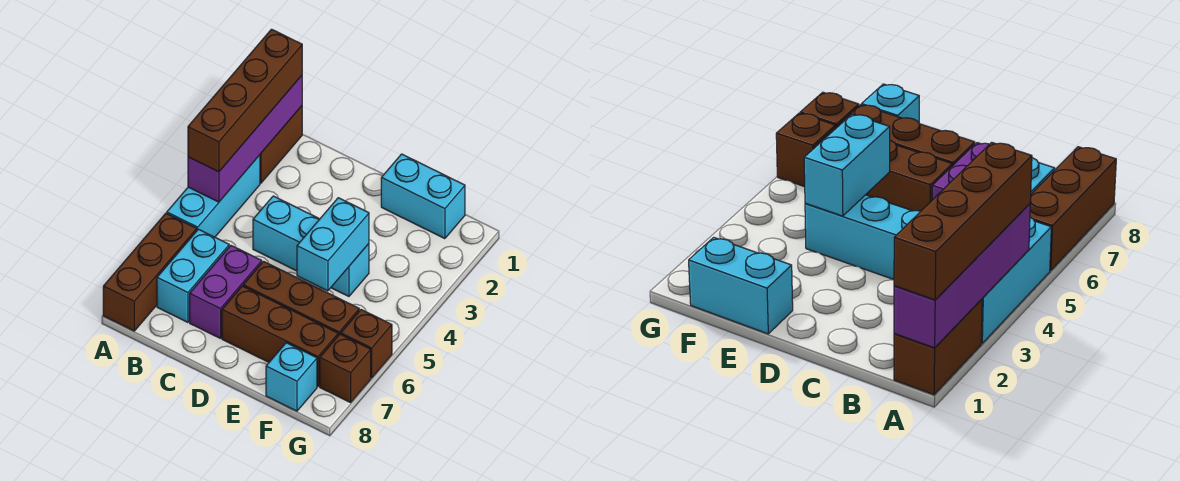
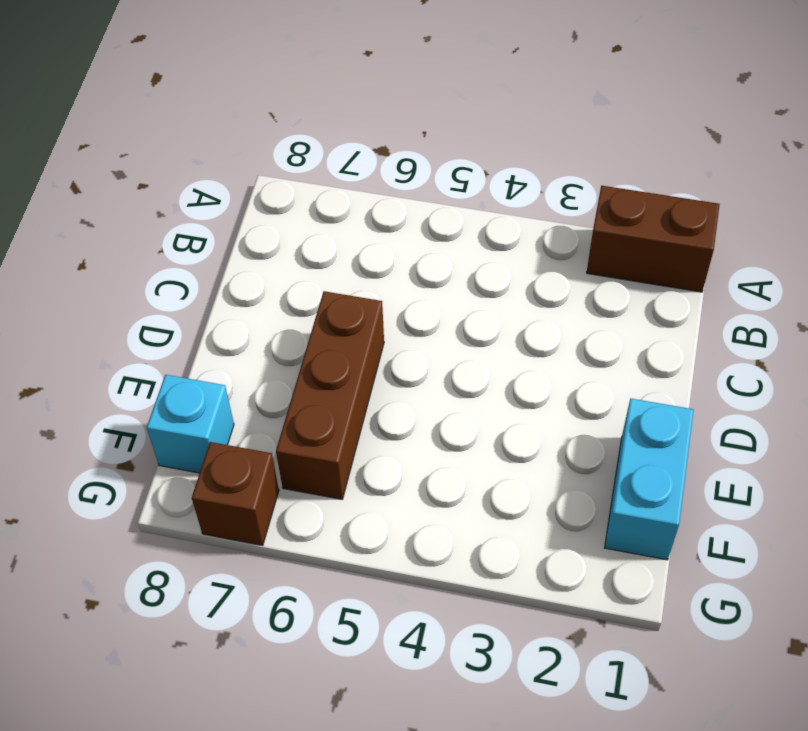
none -> cyan 1x3 brick [167,155,260,237]
none -> brown 1x3 brick [103,213,197,331]
none -> cyan 1x2 brick [157,229,229,322]

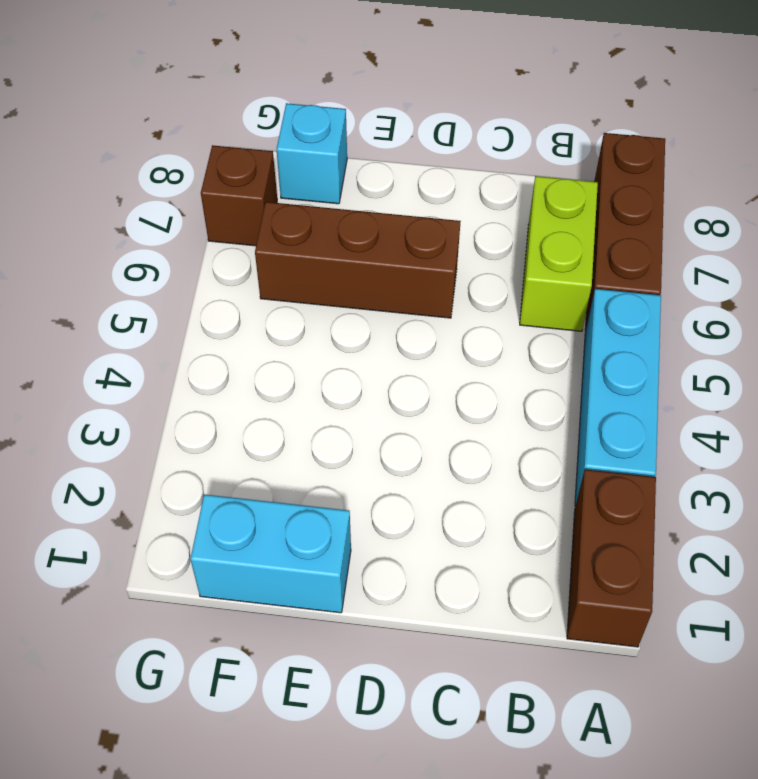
lime 1x2 brick [520,176,598,331] -> cyan 1x2 brick [157,229,229,322]
none -> cyan 1x3 brick [253,196,369,296]
none -> purple 1x2 brick [190,246,262,338]
none -> brown 1x3 brick [222,286,338,386]

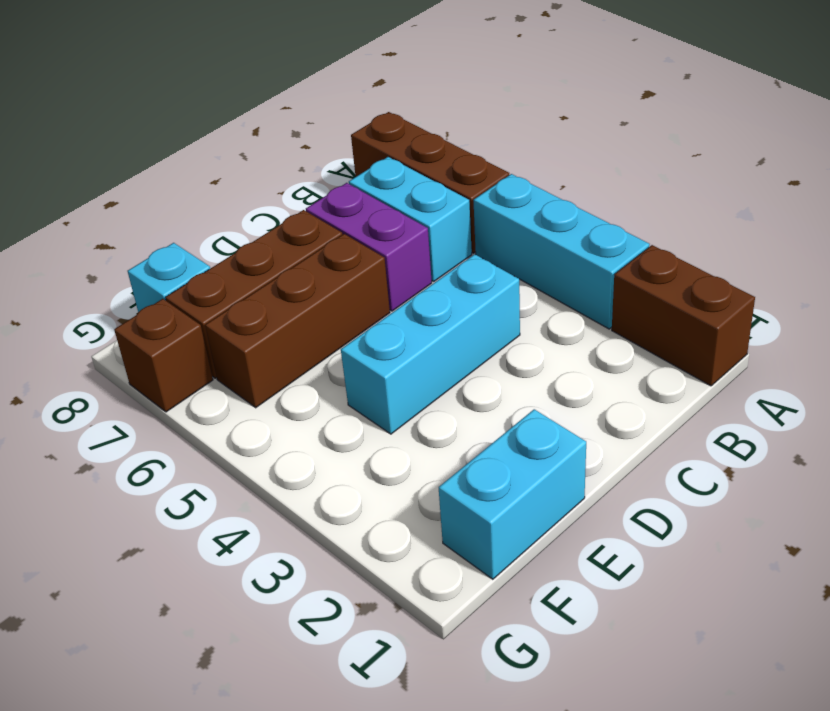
none -> brown 1x1 brick [341,310,392,378]
none -> purple 1x4 brick [188,76,302,202]
none -> cyan 1x2 brick [297,198,369,291]

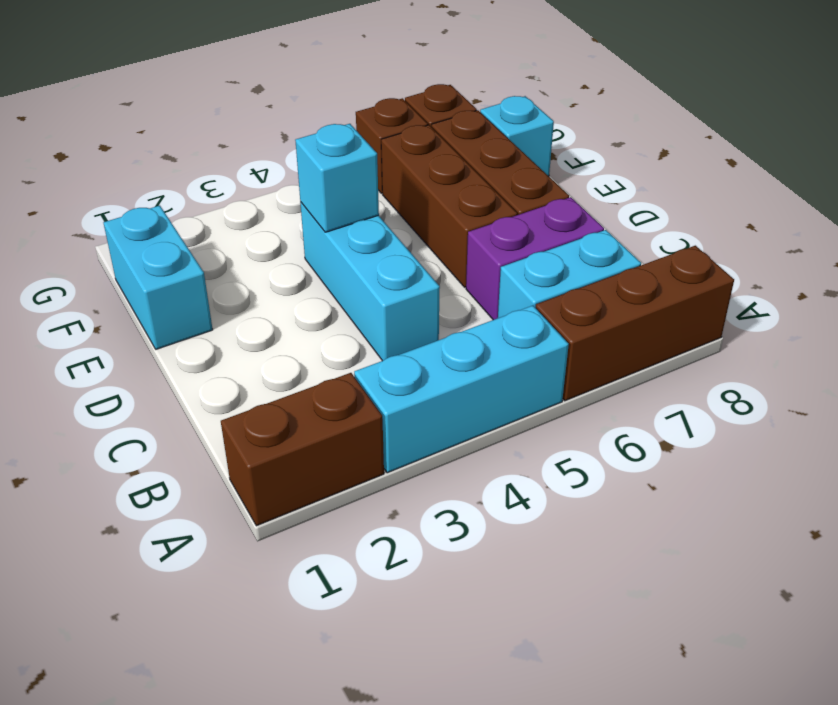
cyan 1x1 brick [295,124,379,232] -> cyan 1x2 brick [297,198,369,291]
none -> purple 1x4 brick [188,76,302,202]
none -> brown 1x4 brick [188,29,302,172]

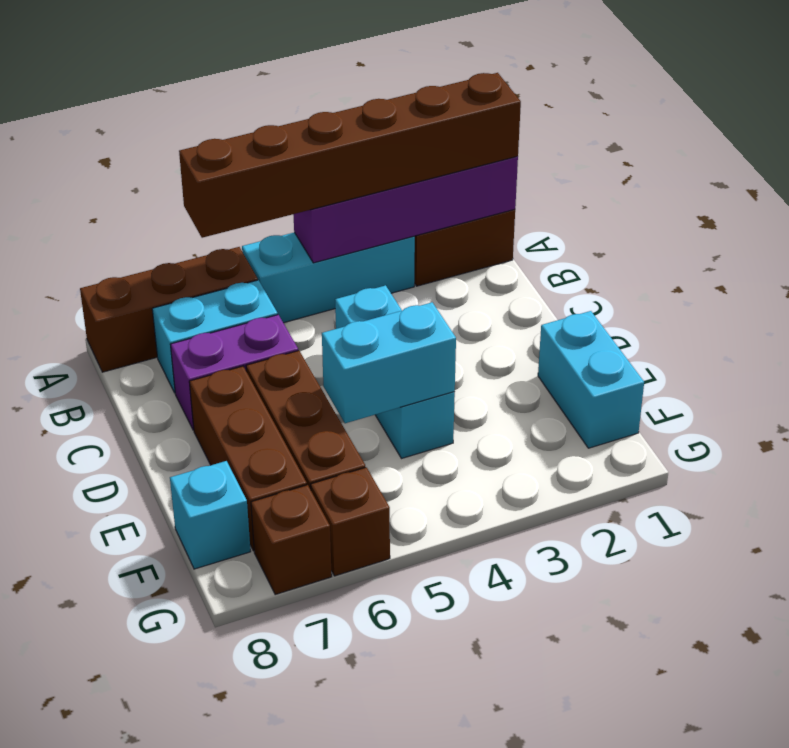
brown 1x6 brick [179,73,521,238] -> brown 1x4 brick [188,29,302,172]

